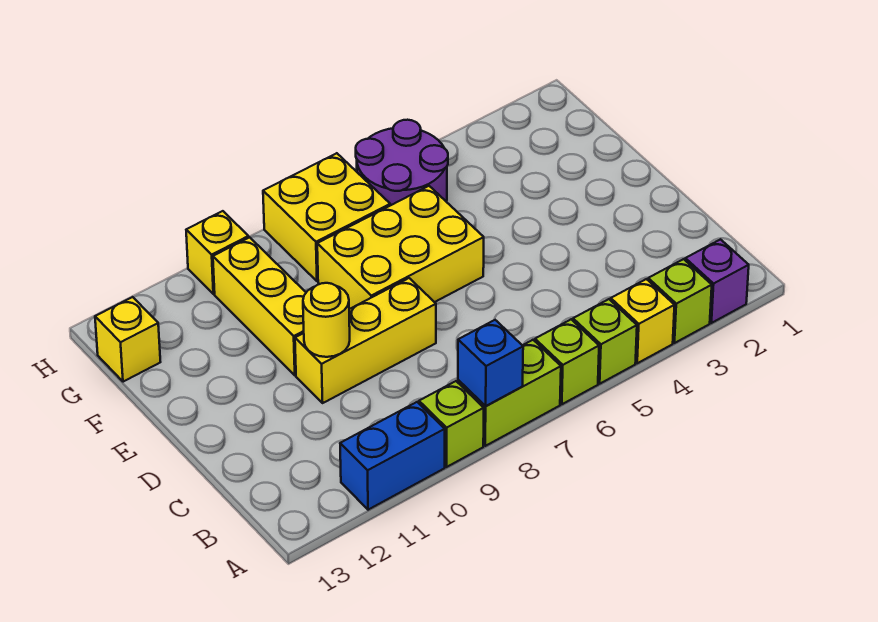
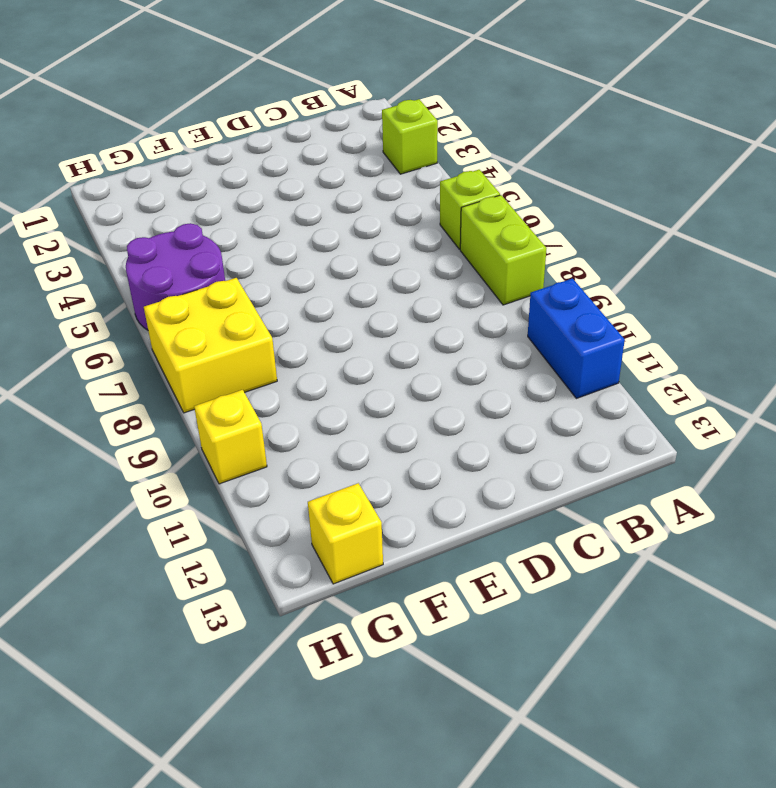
none -> purple 1x1 brick [685,239,749,323]
none -> yellow 1x1 brick [611,279,675,363]
none -> lime 1x1 brick [573,299,637,384]

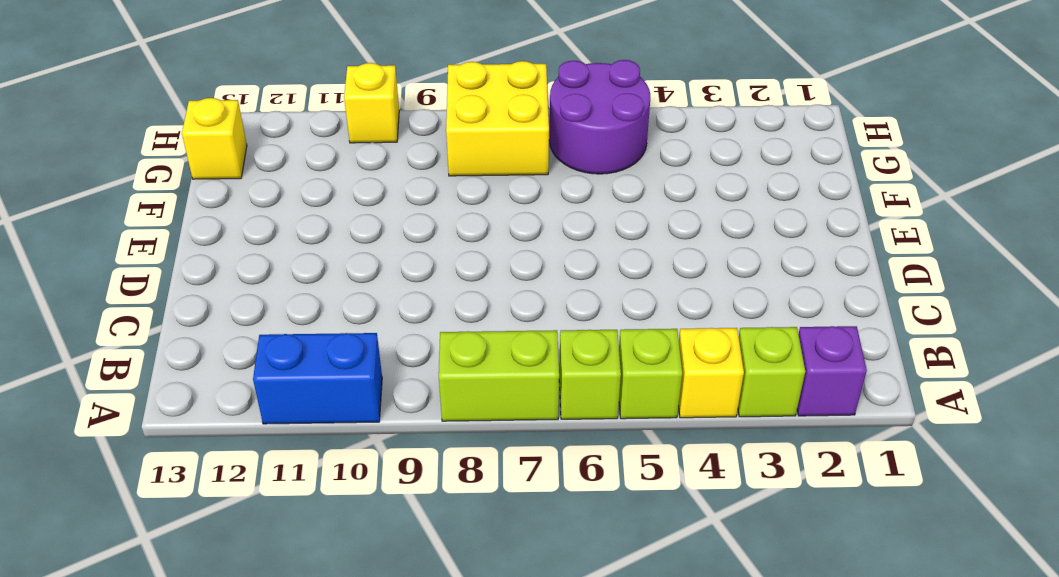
none -> lime 1x1 brick [419,381,484,467]
none -> yellow 1x3 brick [295,278,436,403]
none -> yellow 2x3 brick [317,186,484,309]

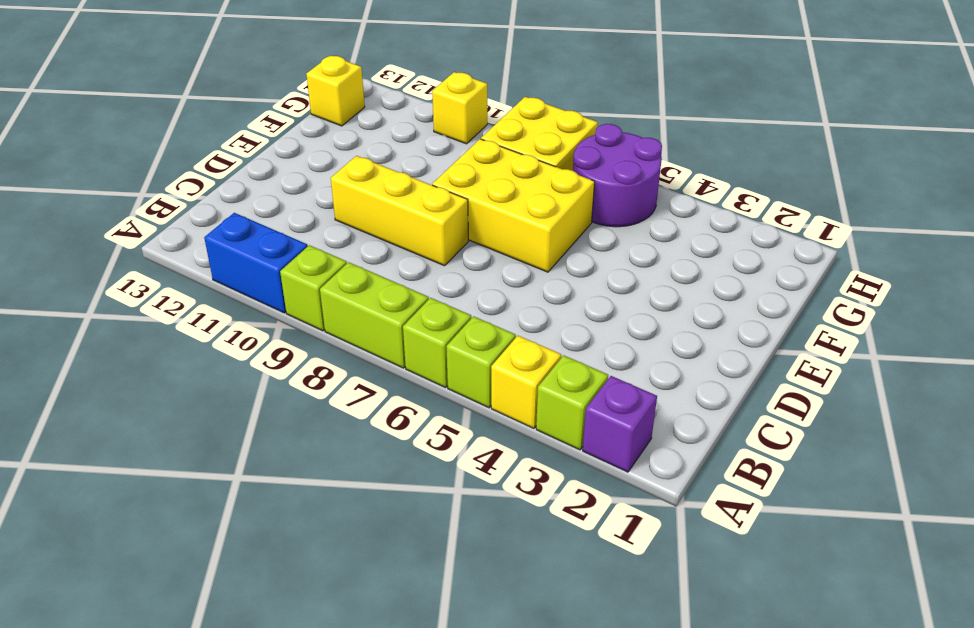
none -> yellow 1x3 brick [213,237,306,375]
none -> blue 1x1 brick [458,320,523,406]
none -> yellow 1x1 round brick [303,283,350,357]

